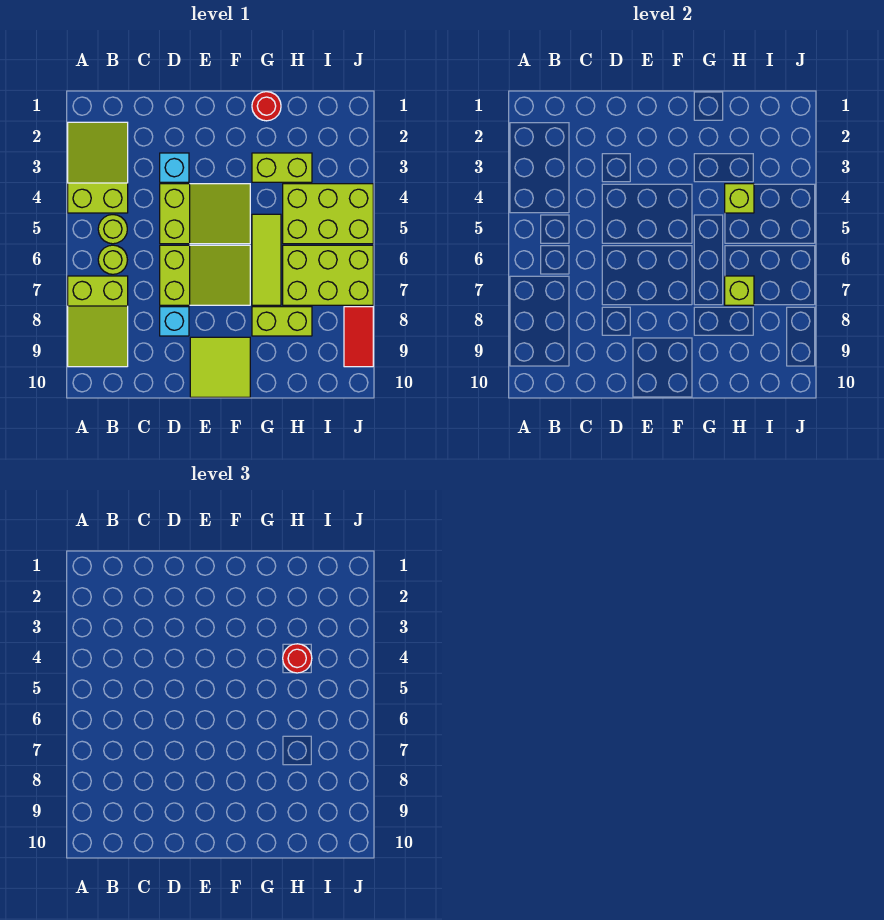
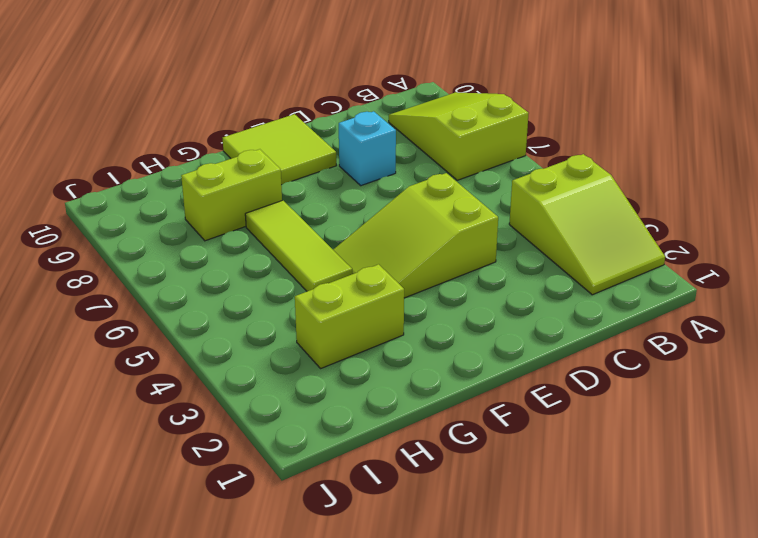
none -> lime 1x1 round brick [98,215,127,244]
none -> lime 1x1 round brick [98,245,127,274]
none -> cyan 1x1 brick [160,153,189,182]

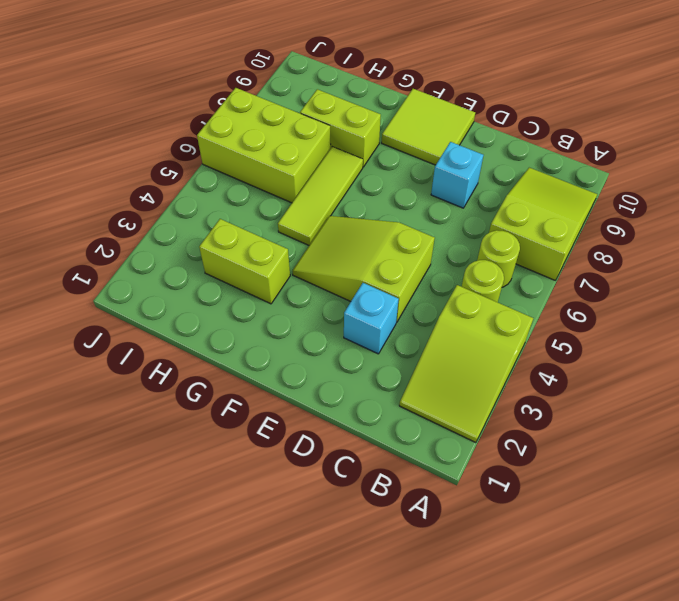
none -> lime 2x3 slope [160,245,250,305]
none -> red 1x1 round brick [252,92,281,121]
none -> lime 2x3 brick [283,184,373,244]

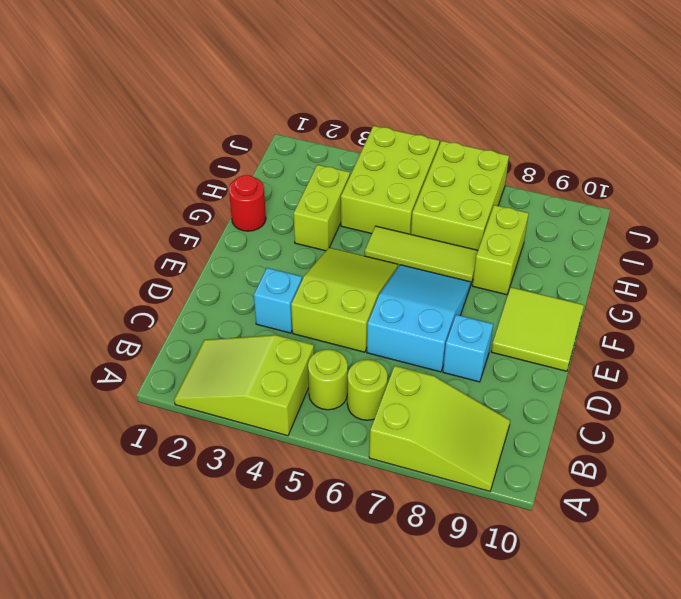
cyan 2x3 slope [367,265,471,372] -> lime 2x3 slope [160,245,250,305]
none -> red 1x2 tile [344,307,373,367]
none -> lime 1x1 brick [725,184,754,213]
none -> lime 1x1 brick [725,276,754,305]

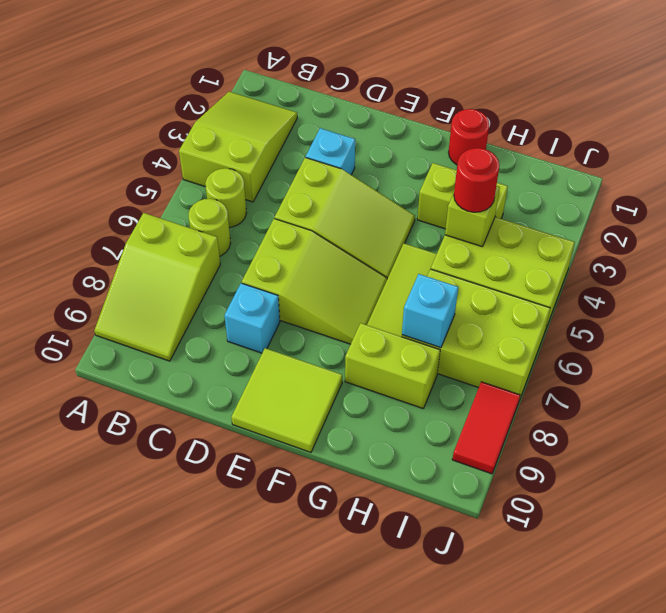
cyan 1x1 brick [402,274,458,348] -> lime 1x1 brick [725,276,754,305]

